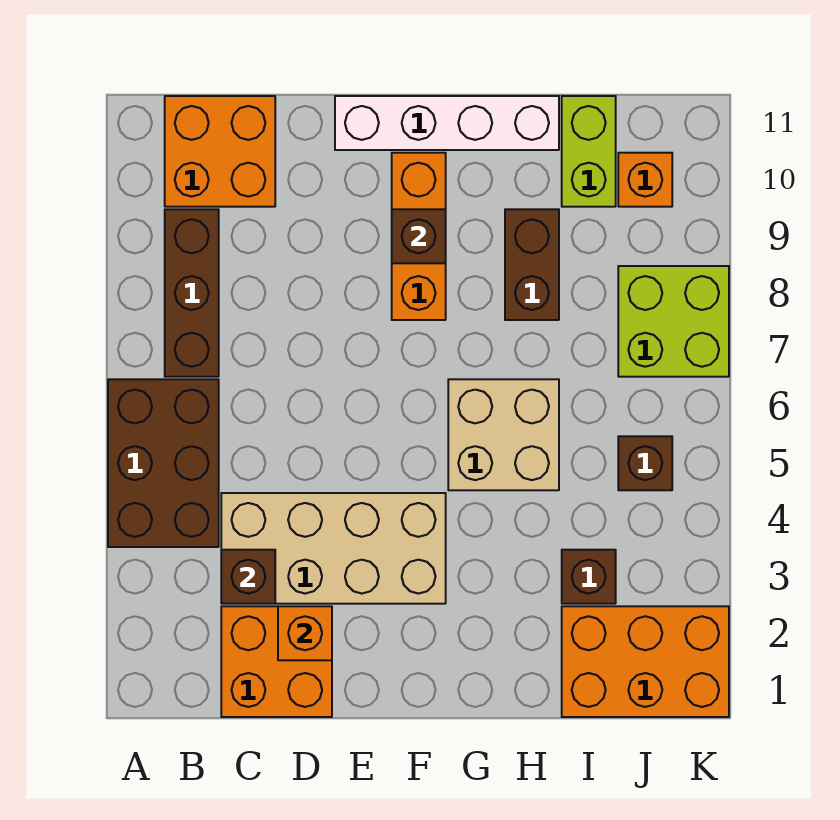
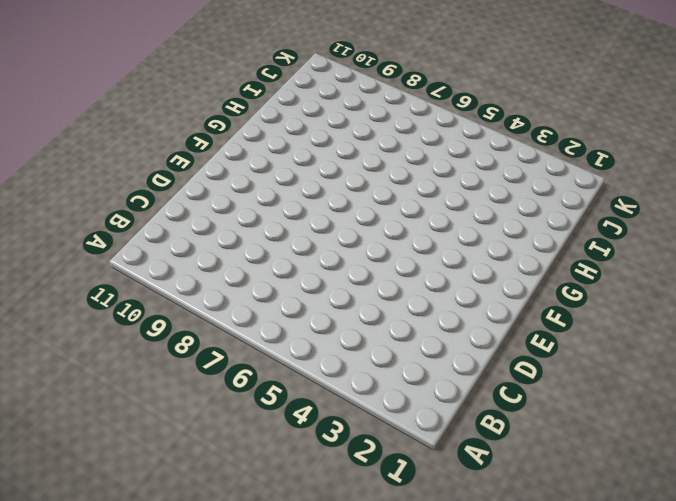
none -> brown 2x3 brick [108,379,219,547]
none -> brown 1x3 brick [165,209,219,377]
none -> orange 2x2 brick [165,96,275,207]

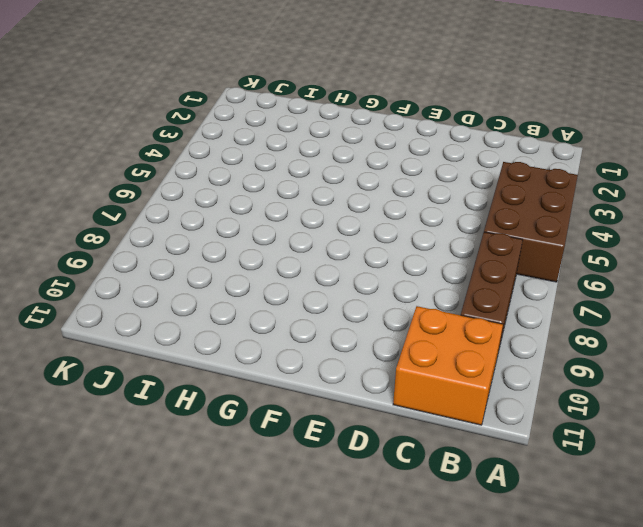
none -> orange 2x2 brick [221,606,332,717]
none -> tan 2x4 brick [221,493,446,604]
none -> white 1x4 brick [335,96,559,150]

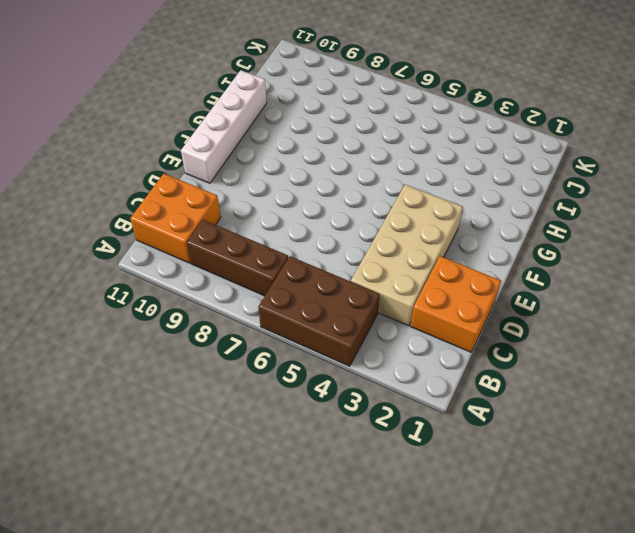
none -> orange 1x3 brick [392,153,446,320]
none -> tan 2x2 brick [448,379,559,490]
none -> brown 1x2 brick [505,209,559,320]

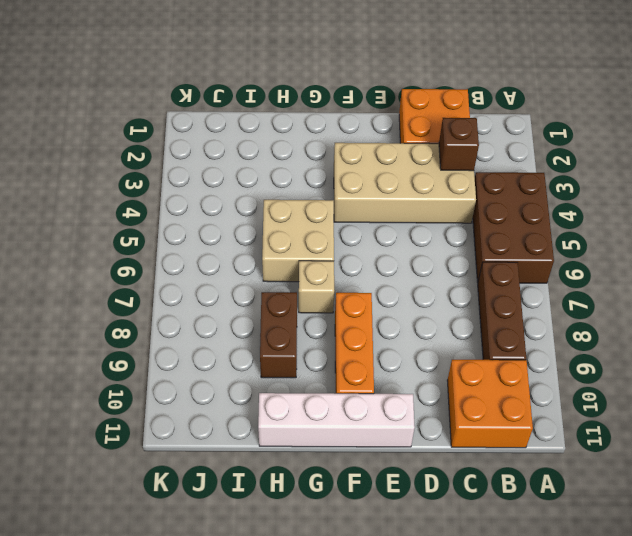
tan 1x1 brick [299,261,334,313] -> none
none -> orange 2x3 brick [562,606,729,717]
none -> brown 1x1 brick [562,550,616,604]
none -> lime 1x2 brick [562,96,616,207]

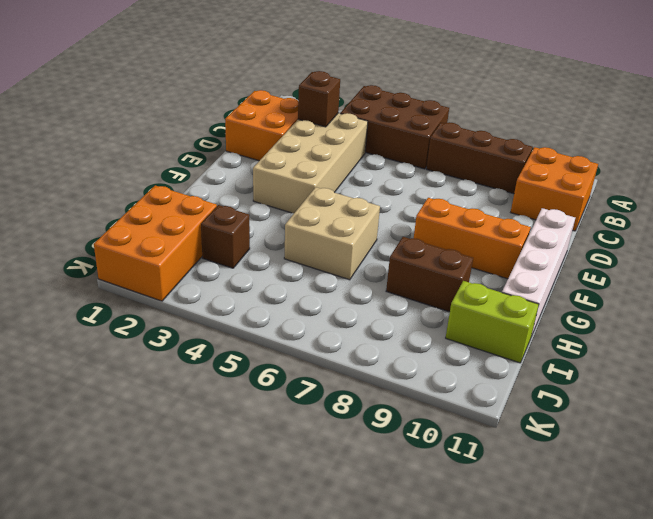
none -> brown 1x1 brick [618,436,672,490]
none -> lime 2x2 brick [618,266,729,377]
none -> orange 1x1 brick [618,153,672,207]

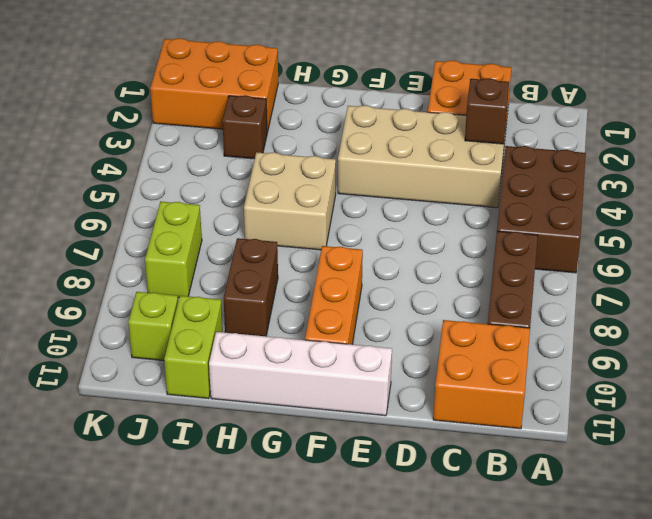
lime 1x2 brick [145,202,202,298] -> lime 2x2 brick [618,266,729,377]
lime 1x1 brick [128,292,178,361] -> orange 1x1 brick [618,153,672,207]
none -> brown 1x1 brick [618,436,672,490]
none -> orange 1x1 brick [278,606,332,660]
none -> brown 1x1 brick [392,209,446,263]

